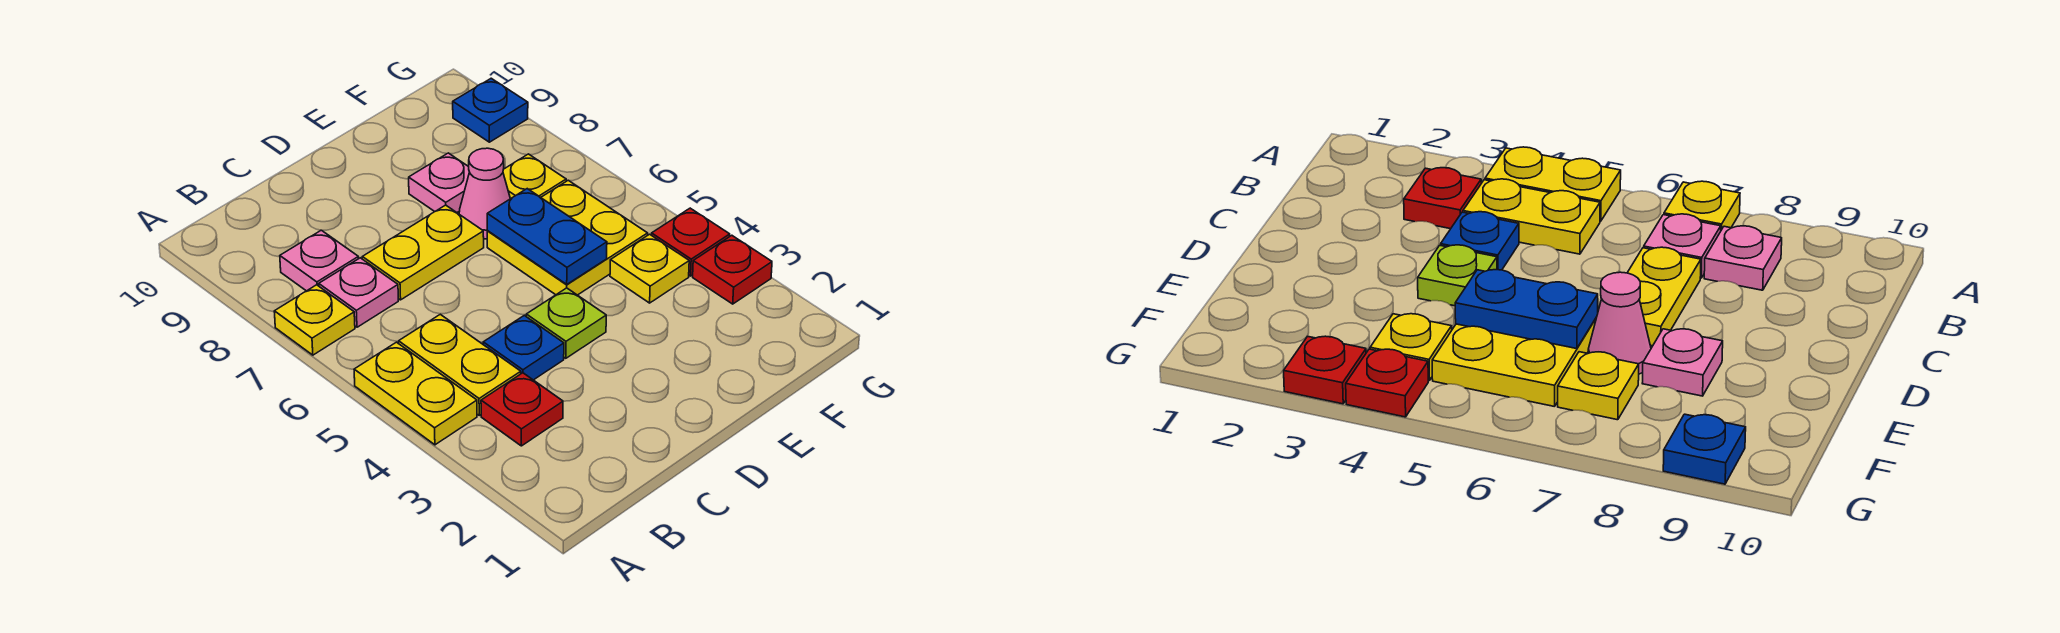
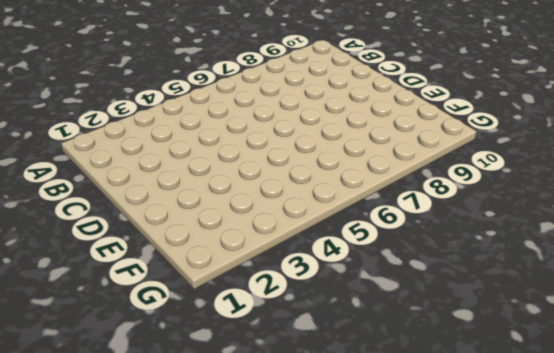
none -> yellow 1x2 plate [354,342,477,445]
none -> yellow 1x1 plate [274,285,355,355]
none -> red 1x1 plate [481,373,563,446]

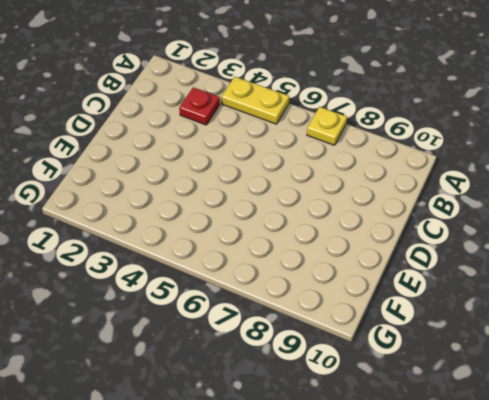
none -> yellow 1x2 plate [399,314,521,415]
none -> pink 1x1 plate [319,258,398,327]
none -> pink 1x1 plate [280,230,359,291]

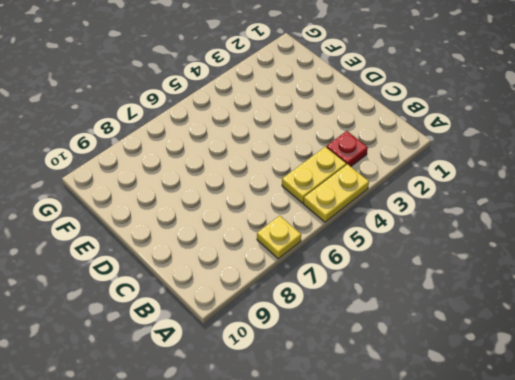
none -> pink 1x1 plate [319,258,398,327]
none -> pink 1x1 plate [280,230,359,291]
none -> blue 1x1 plate [483,315,564,380]

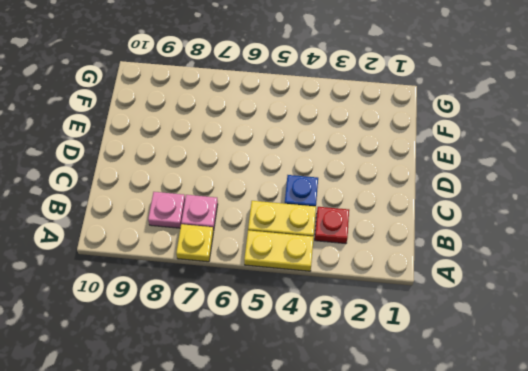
none -> yellow 1x2 plate [362,205,484,300]
none -> lime 1x1 plate [526,288,606,358]
none -> yellow 2x2 plate [487,180,648,295]

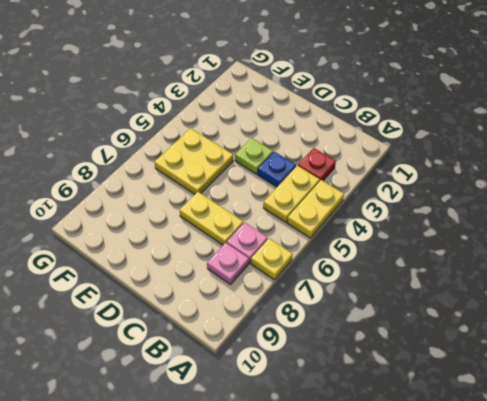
none -> pink 1x1 cone [459,148,510,239]
none -> pink 1x1 plate [409,153,469,212]
none -> yellow 1x1 plate [610,234,689,303]

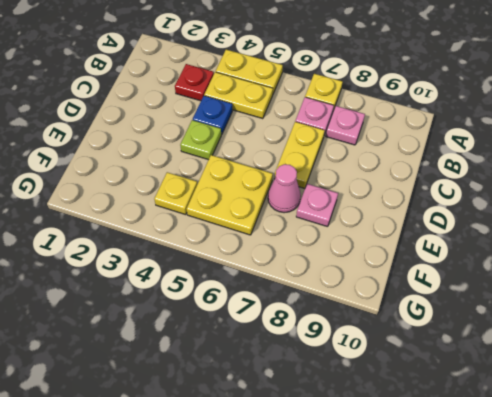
none -> yellow 1x1 plate [503,154,566,199]
none -> red 1x1 plate [693,235,772,304]
none -> red 1x1 plate [652,208,730,276]

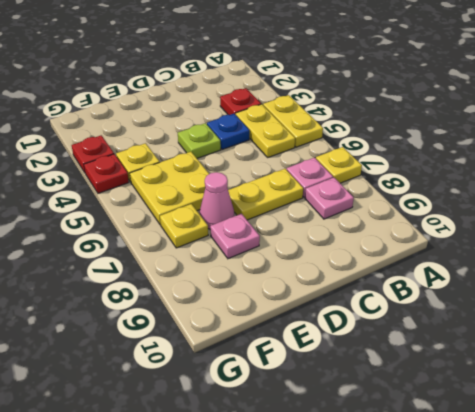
none -> blue 1x1 plate [453,78,528,142]
none -> blue 1x2 plate [487,189,607,284]

